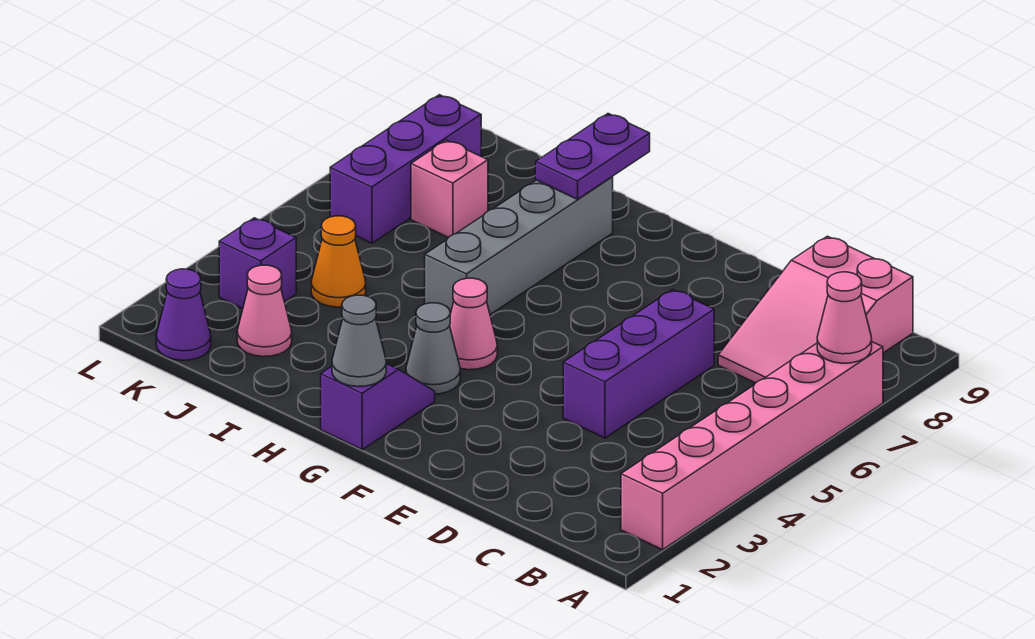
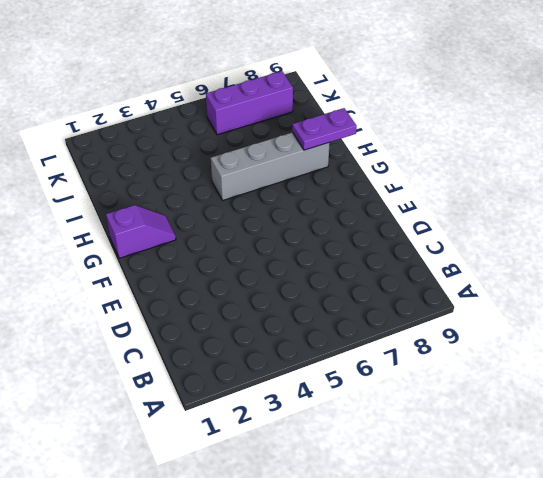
none -> pink 1x6 brick [621,342,883,550]
none -> pink 2x3 slope [718,236,913,383]
none -> purple 1x3 brick [563,289,714,438]

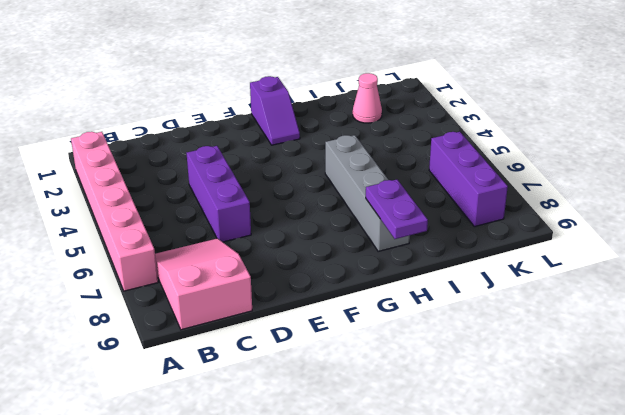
none -> grey 1x1 cone [406,303,460,394]
none -> pink 1x1 cone [450,278,497,370]
none -> orange 1x1 cone [311,216,366,307]

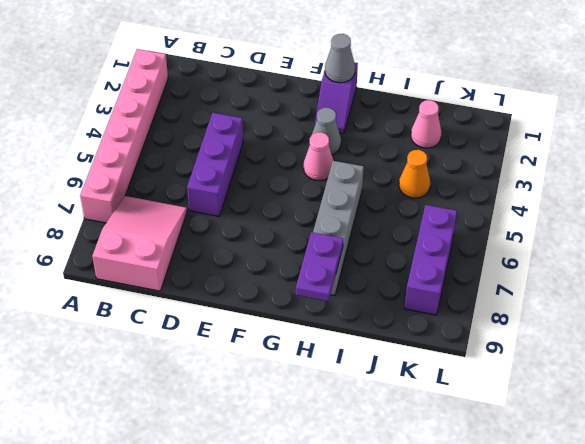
none -> pink 1x1 brick [411,140,488,238]
none -> purple 1x1 cone [156,269,211,360]
none -> purple 1x1 brick [219,218,296,309]

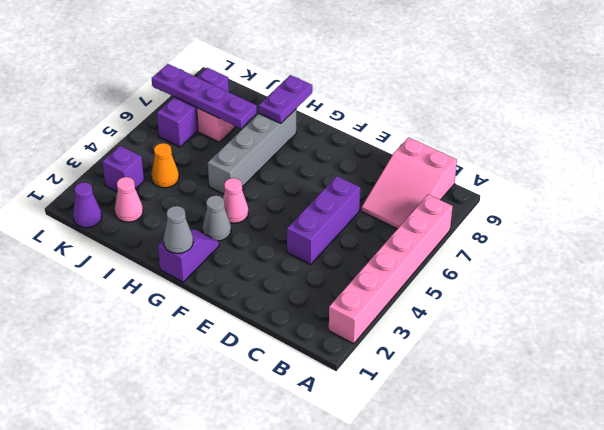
purple 1x4 plate [152,64,257,128] -> none
none -> pink 1x1 cone [817,272,872,363]

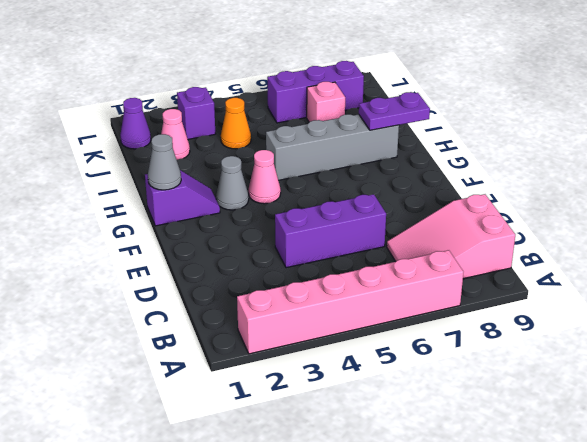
none -> pink 1x1 cone [817,272,872,363]

